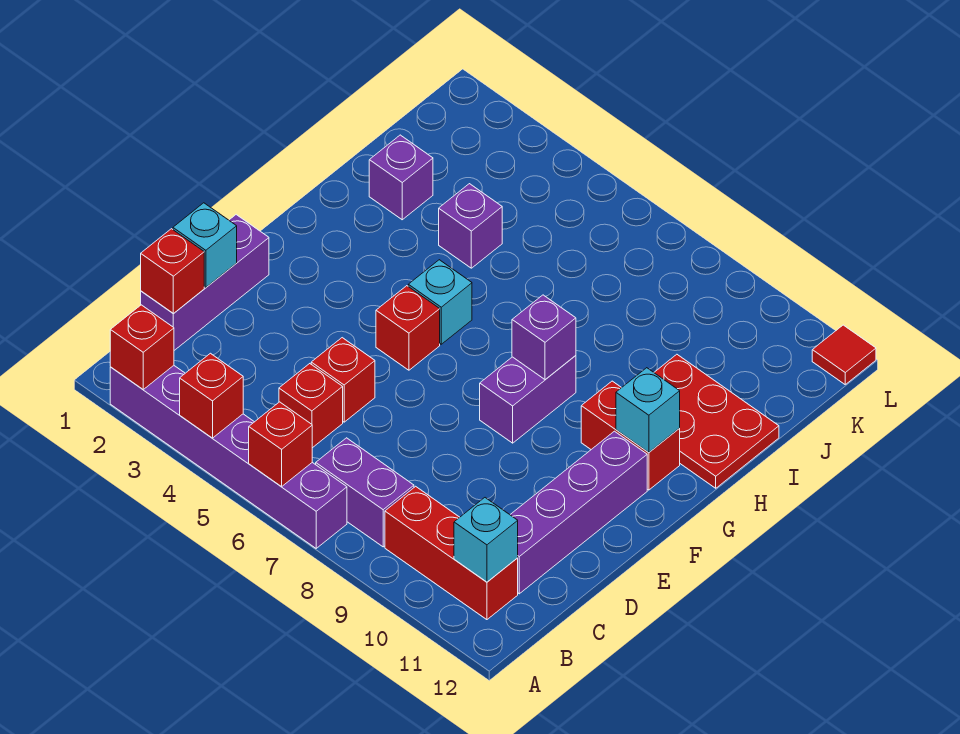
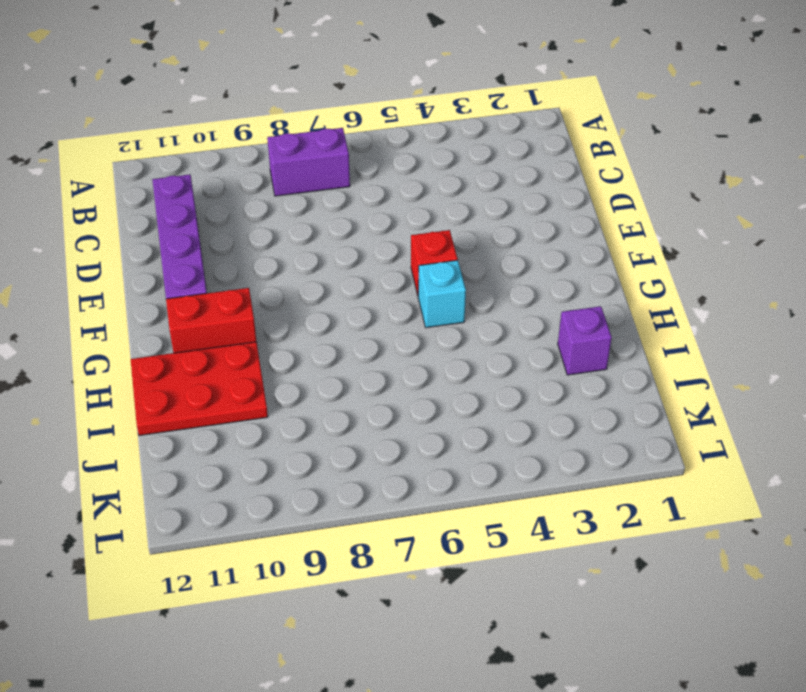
none -> purple 1x6 brick [110,366,347,548]
none -> red 1x3 brick [385,486,518,620]
none -> purple 1x3 brick [141,215,269,350]

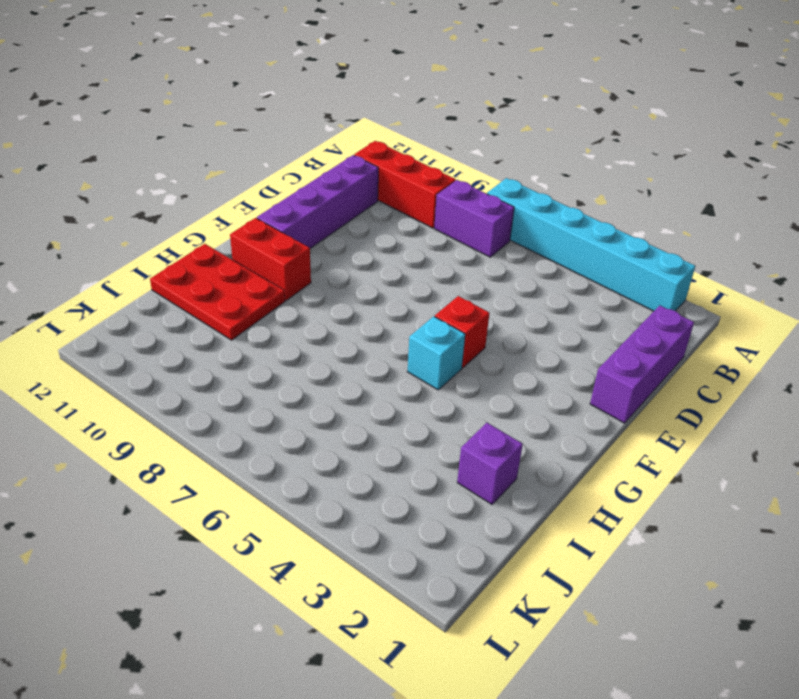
cyan 1x6 brick [487,178,695,311] -> purple 1x6 brick [110,366,347,548]
none -> red 1x1 brick [279,364,343,448]
none -> red 1x1 brick [311,338,375,422]
none -> purple 1x2 brick [480,355,576,443]

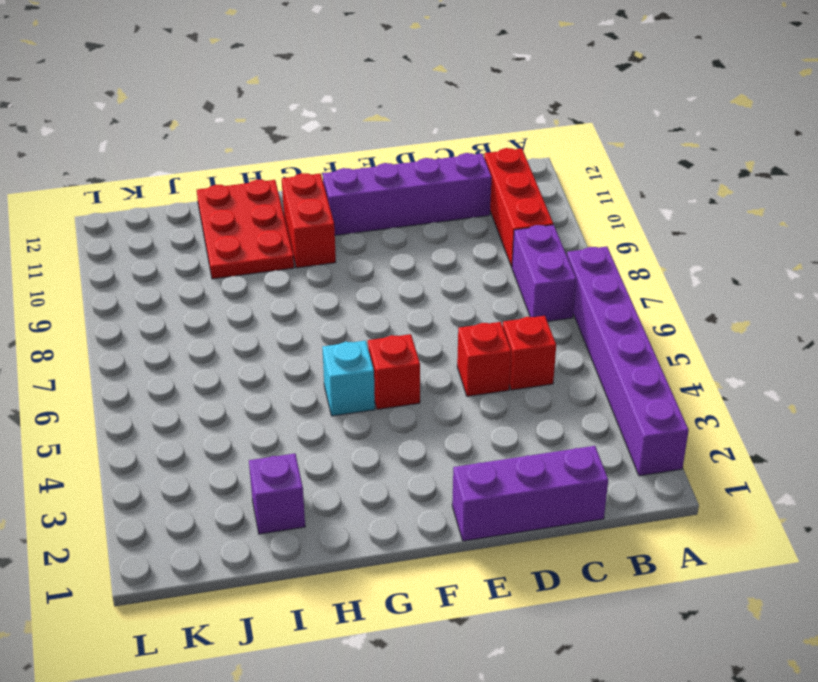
none -> purple 1x2 brick [480,355,576,443]
none -> purple 1x1 brick [439,184,502,268]
none -> red 1x1 tile [812,325,876,384]

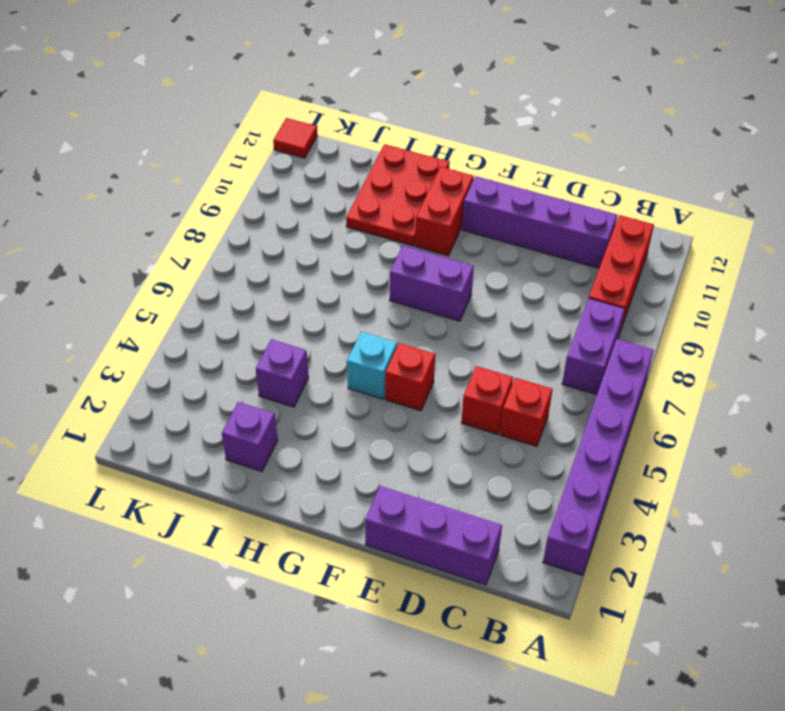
none -> red 1x1 brick [110,305,174,389]
none -> red 1x1 brick [180,353,243,438]
none -> red 1x1 brick [249,402,312,486]

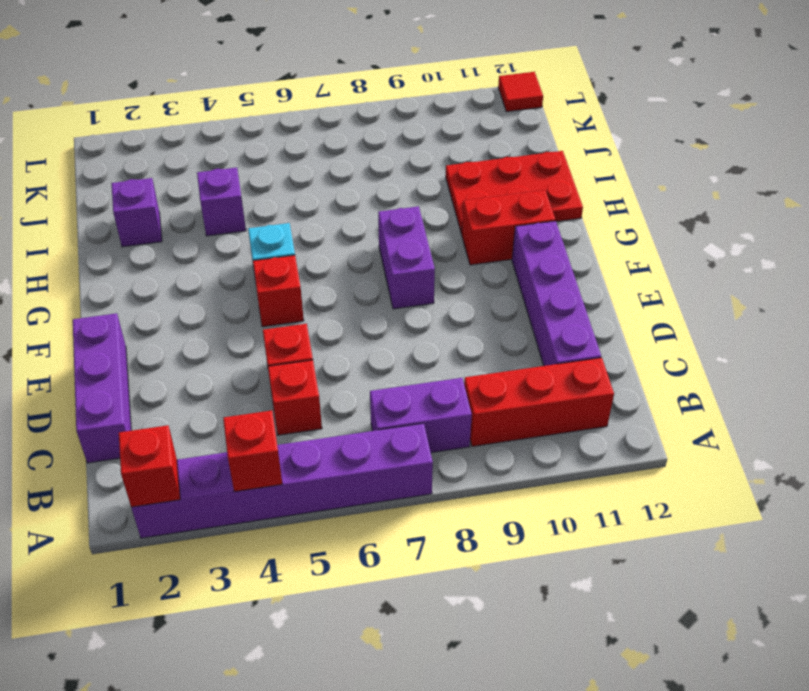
none -> red 1x1 brick [249,402,312,486]
none -> cyan 1x1 brick [454,498,518,582]
none -> red 1x1 brick [141,229,204,314]

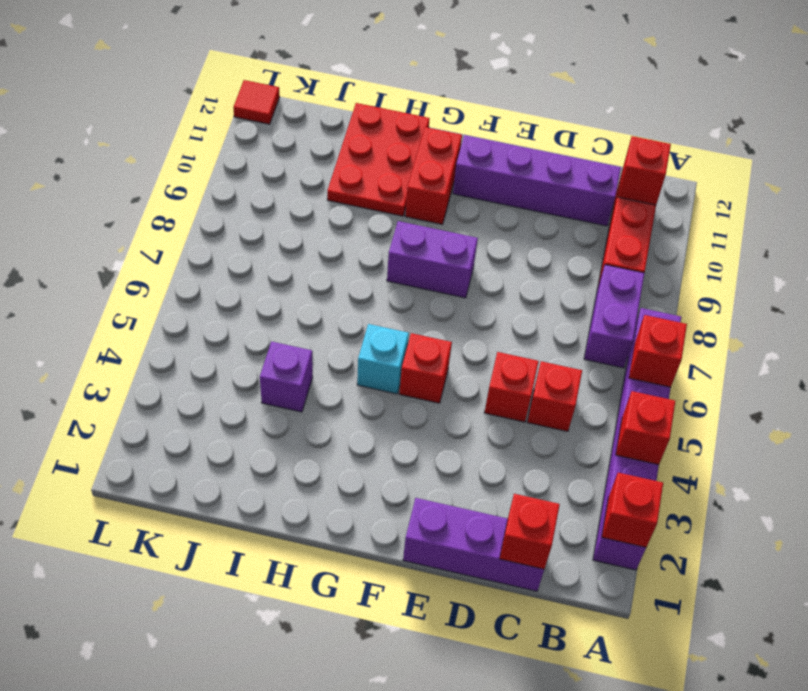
red 1x1 brick [618,136,671,205] -> cyan 1x1 brick [454,498,518,582]
none -> purple 1x1 brick [369,135,433,220]
none -> cyan 1x1 brick [173,203,237,287]
none -> purple 1x1 brick [512,295,576,379]

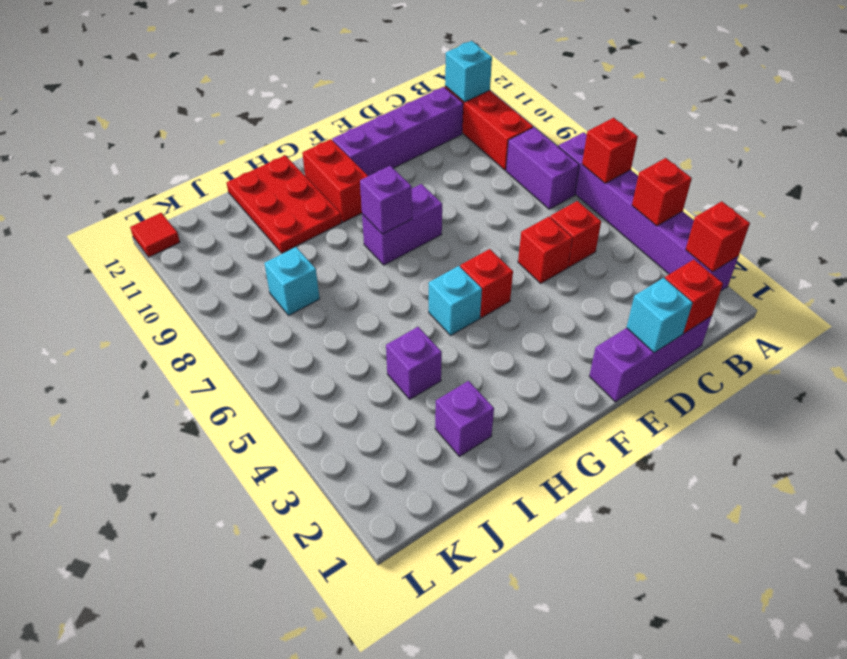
cyan 1x1 brick [264,247,320,315] -> cyan 1x1 brick moved to [616,368,680,452]

